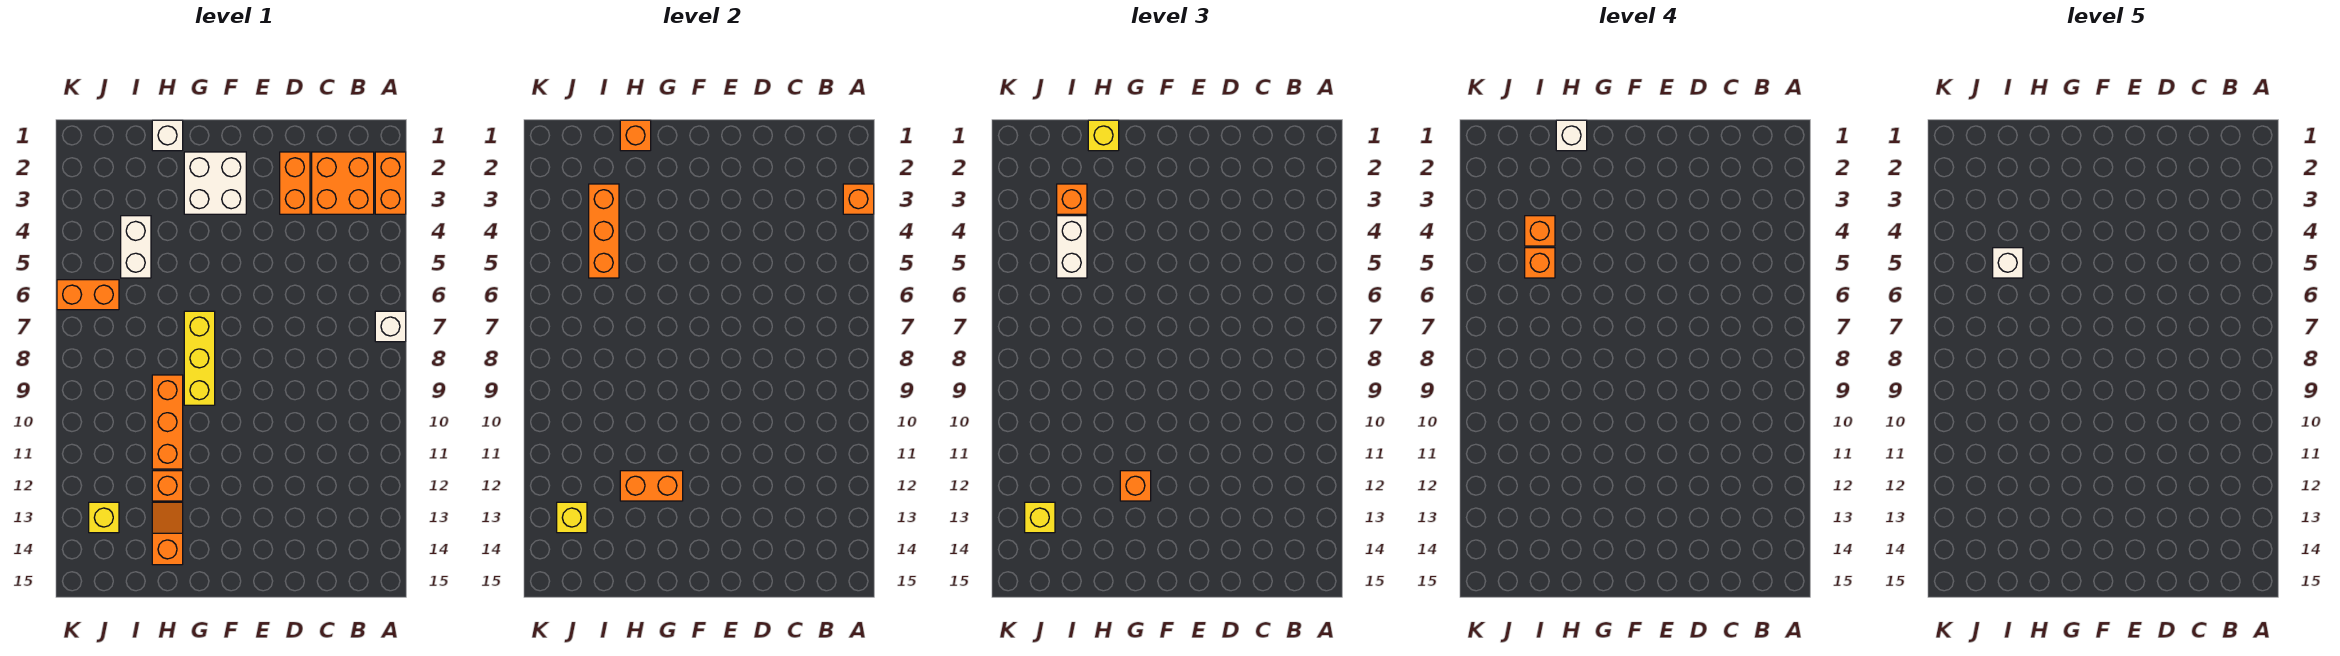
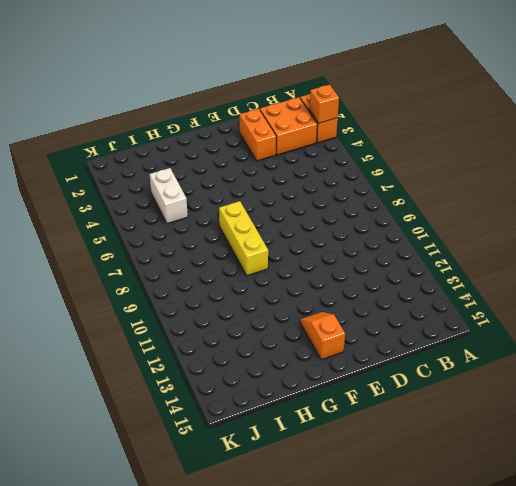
orange 1x2 slope [300,312,345,360] -> orange 1x2 slope moved to [152,502,183,565]
none -> white 1x1 brick [375,311,406,342]
none -> white 2x2 brick [184,152,246,214]
none -> white 1x1 brick [152,120,183,151]

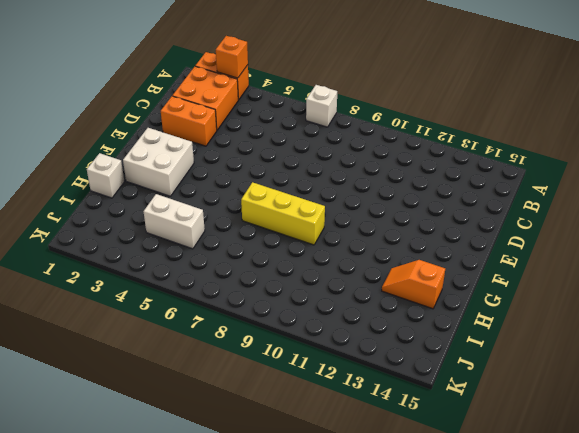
none -> orange 1x3 brick [152,375,183,469]
none -> orange 1x1 brick [152,471,183,501]
none -> orange 1x2 brick [57,280,119,310]

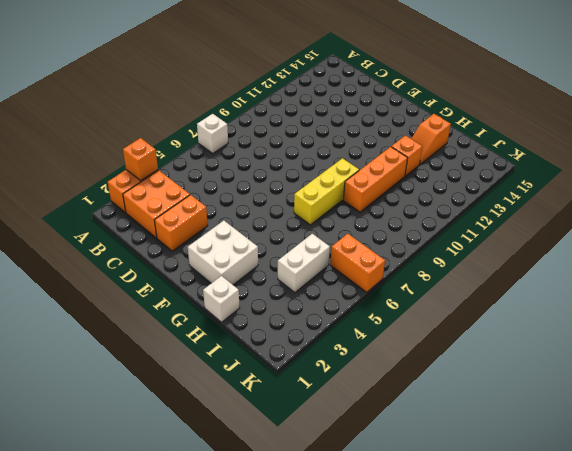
none -> yellow 1x1 brick [89,502,119,533]
none -> orange 1x2 brick [620,471,683,501]
none -> orange 1x1 brick [620,120,651,151]

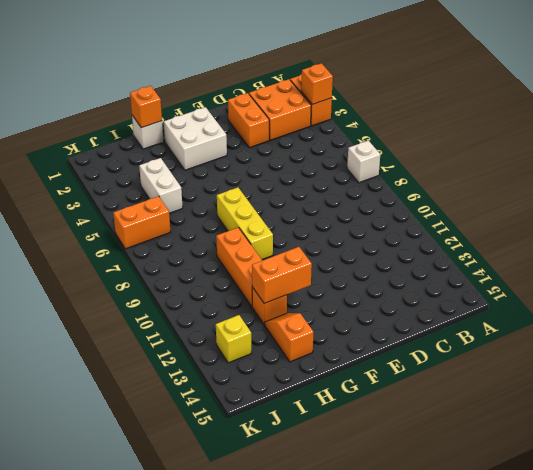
none -> orange 1x3 brick [589,184,619,278]
none -> yellow 1x1 brick [557,502,587,533]
none -> orange 1x1 brick [1120,471,1151,501]

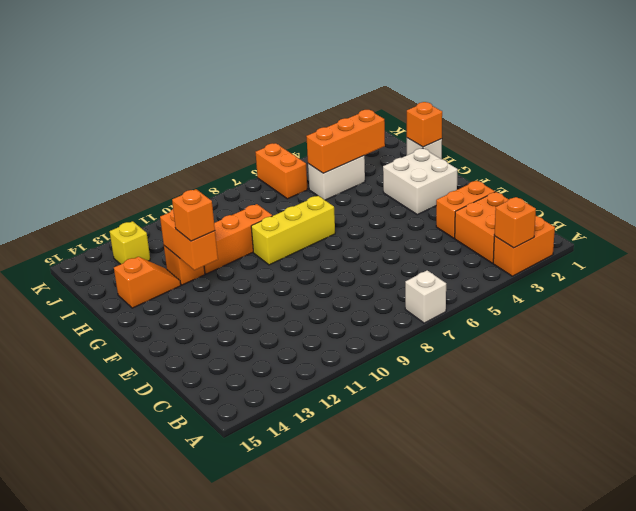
none -> yellow 1x1 brick [557,502,587,533]
none -> yellow 1x1 brick [1088,120,1119,151]
none -> orange 1x1 brick [1057,184,1087,214]

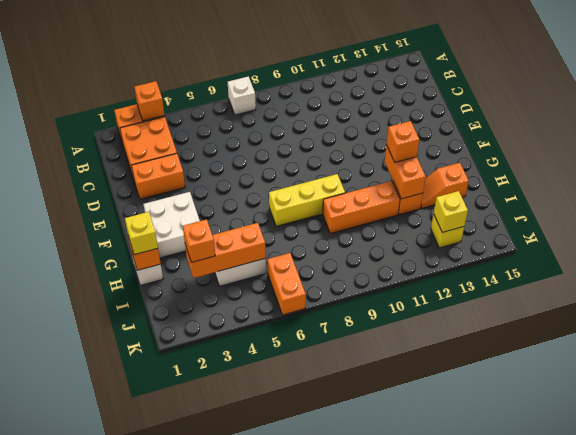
none -> white 1x2 brick [1057,216,1087,278]
none -> yellow 1x1 brick [1025,502,1055,533]
none -> white 1x1 brick [1556,120,1587,151]

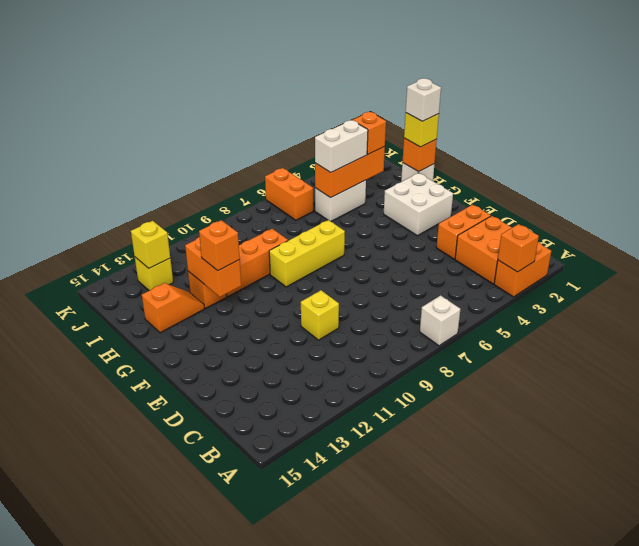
yellow 1x1 brick [301,290,339,340] -> yellow 1x1 brick moved to [1025,502,1055,533]
none -> orange 1x1 brick [1525,216,1555,246]
none -> orange 1x1 brick [1525,248,1555,278]
none -> white 1x1 brick [1993,248,2023,278]

